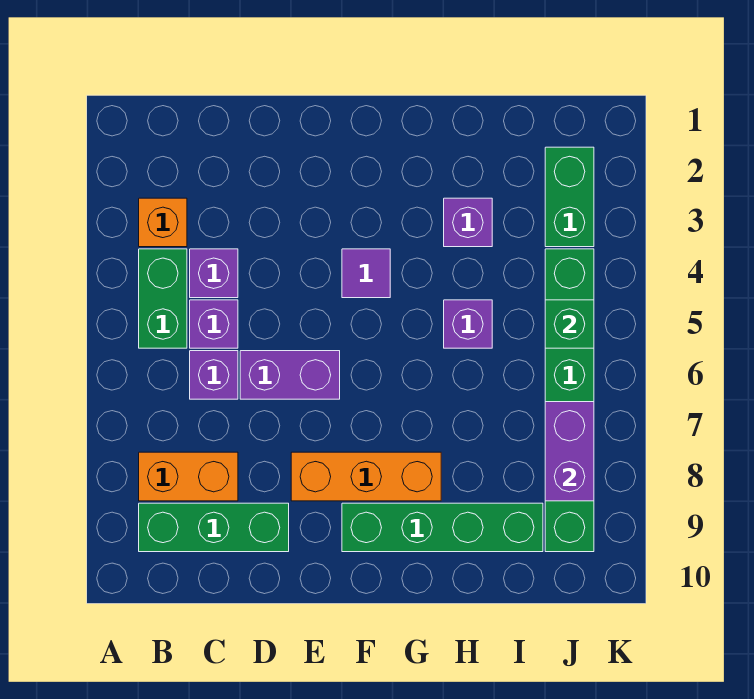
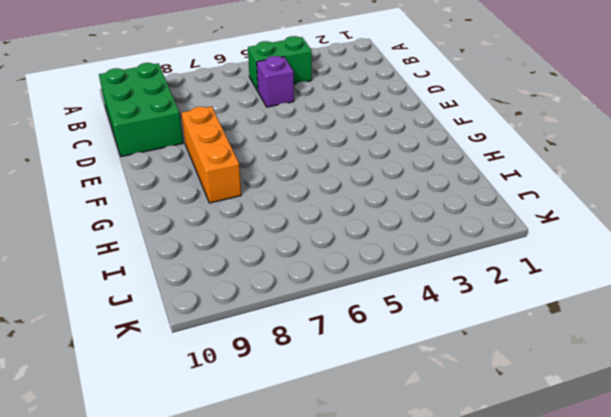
green 2x3 brick [99,63,183,157] -> green 1x3 brick [139,503,289,552]
none -> orange 1x1 brick [139,198,187,247]
none -> orange 1x2 brick [139,452,238,501]
none -> purple 1x1 brick [190,249,238,298]

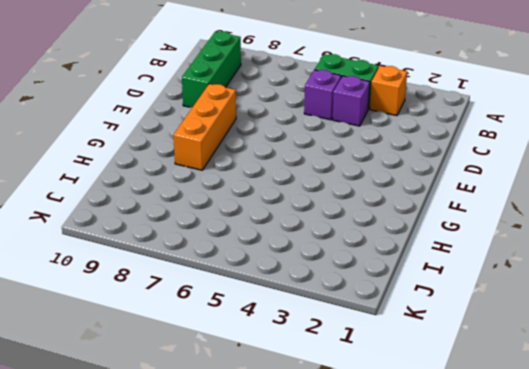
none -> orange 1x2 brick [139,452,238,501]
none -> purple 1x1 brick [190,351,238,399]
none -> purple 1x2 brick [240,351,340,399]

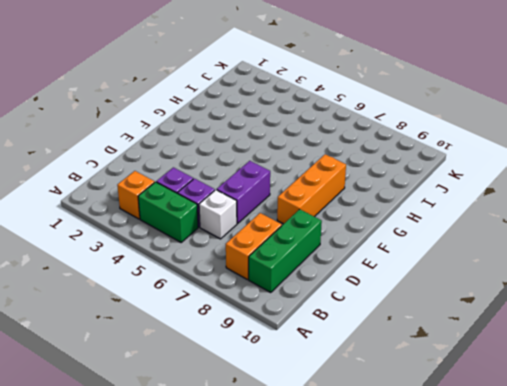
white 1x1 brick [199,190,237,239] -> purple 1x1 brick [190,351,238,399]
none -> purple 1x1 tile [342,249,390,298]
none -> green 1x4 brick [342,503,543,552]
none -> purple 1x1 brick [444,198,492,247]

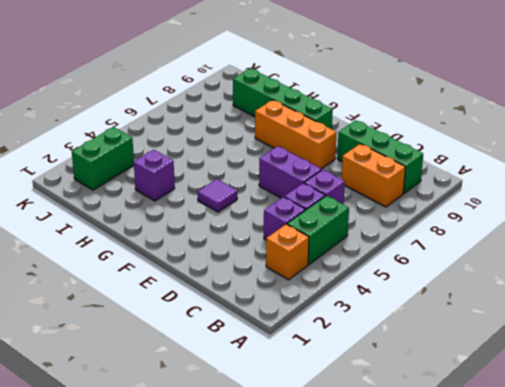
none -> purple 1x1 brick [444,300,492,348]
none -> green 1x6 brick [545,249,594,552]
none -> green 1x1 brick [545,300,594,348]

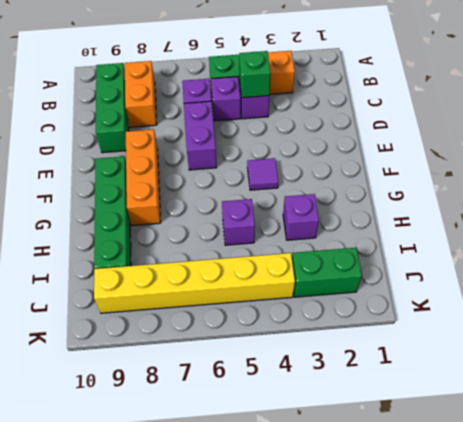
green 1x1 brick [239,51,271,98] -> green 1x1 brick moved to [545,300,594,348]
yellow 1x6 brick [94,253,295,313] -> green 1x6 brick [545,249,594,552]
none -> purple 1x2 brick [545,402,594,501]

